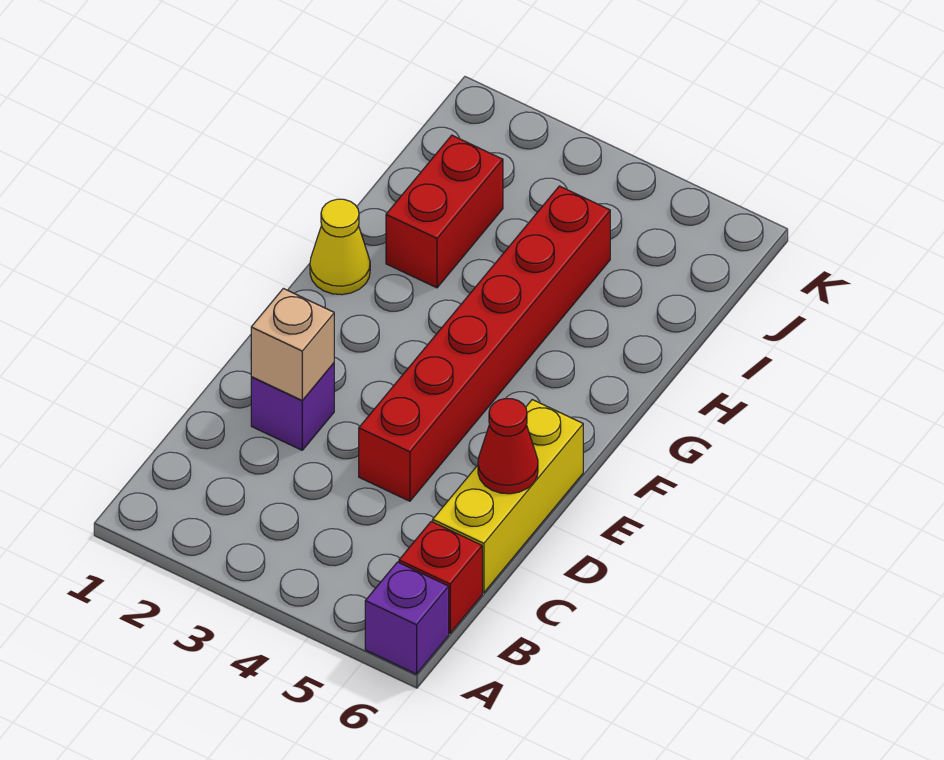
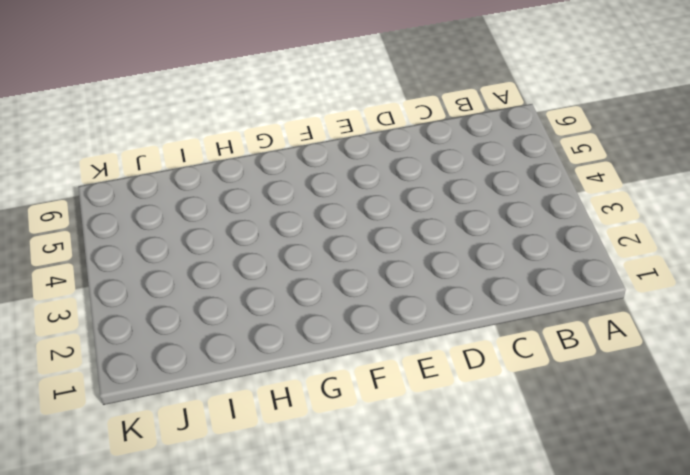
none -> purple 1x1 brick [365,562,449,674]
none -> red 1x1 brick [399,522,482,633]

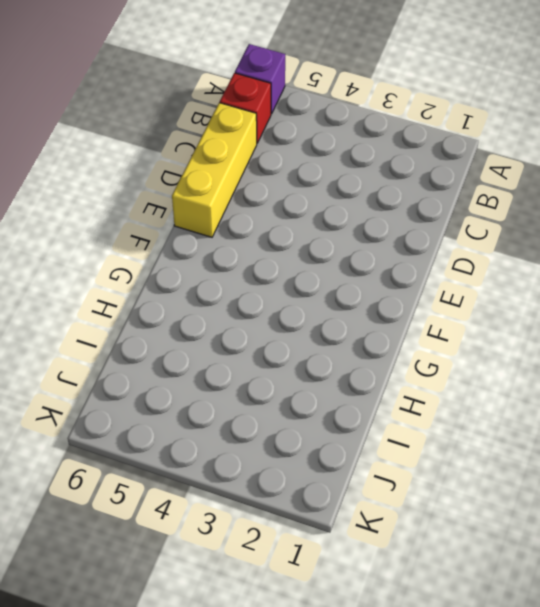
none -> purple 1x1 brick [251,363,334,450]
none -> red 1x6 brick [359,186,610,501]

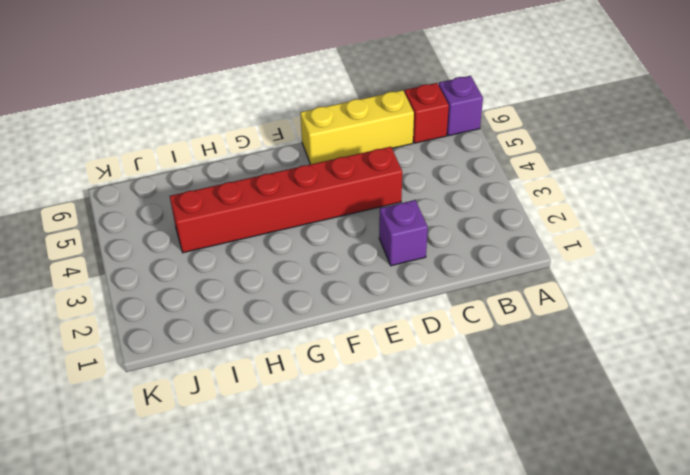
none -> yellow 1x1 cone [310,199,370,295]
none -> red 1x2 brick [386,135,503,288]

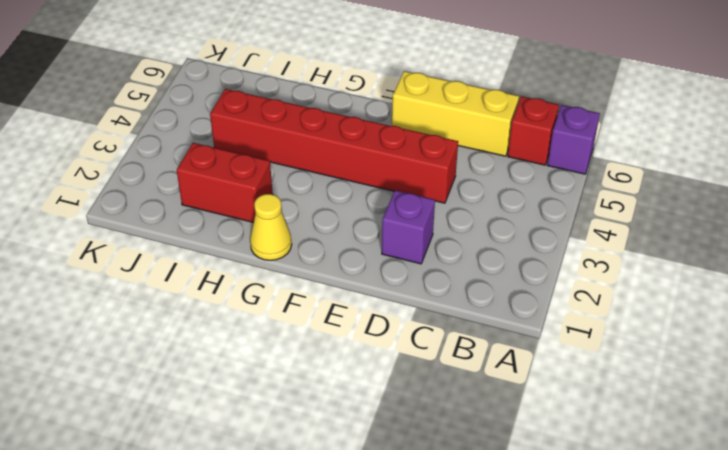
none -> tan 1x1 brick [251,288,334,400]
none -> red 1x1 cone [478,399,538,494]

